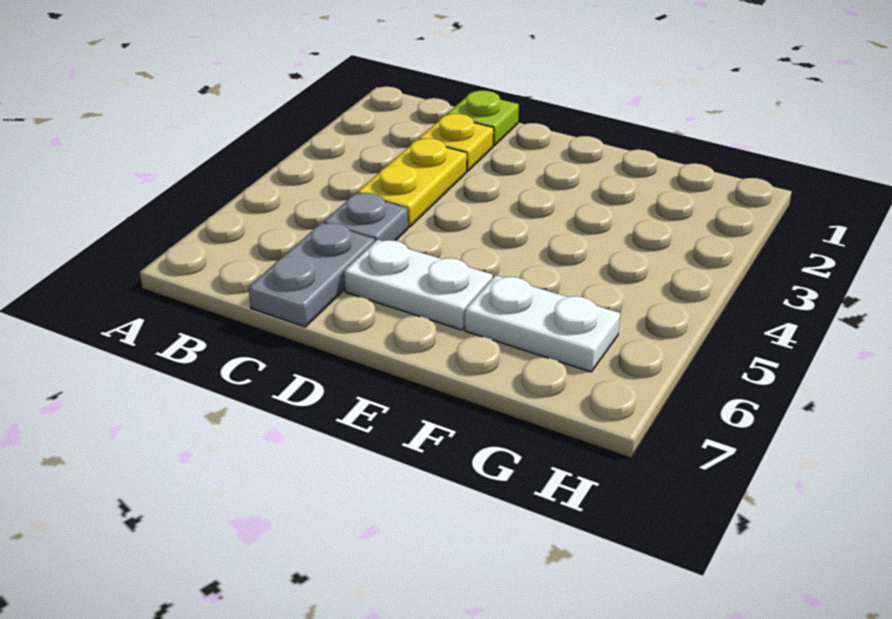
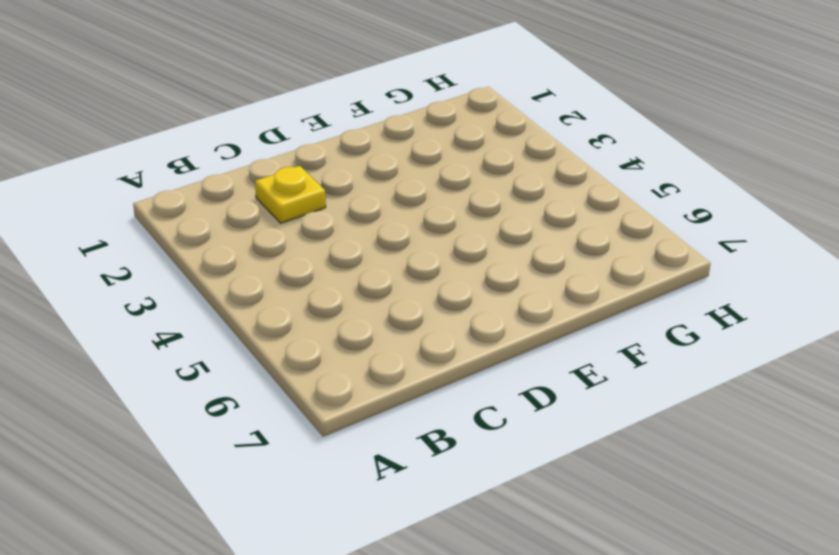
none -> lime 1x1 plate [447,90,519,146]
none -> yellow 1x2 plate [357,138,467,227]

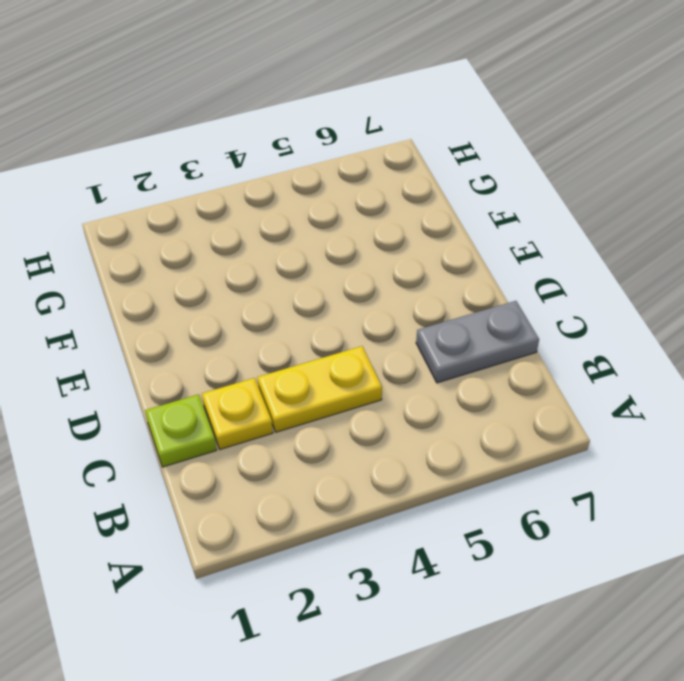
none -> grey 1x1 plate [324,193,408,241]
none -> white 1x2 plate [344,240,493,330]

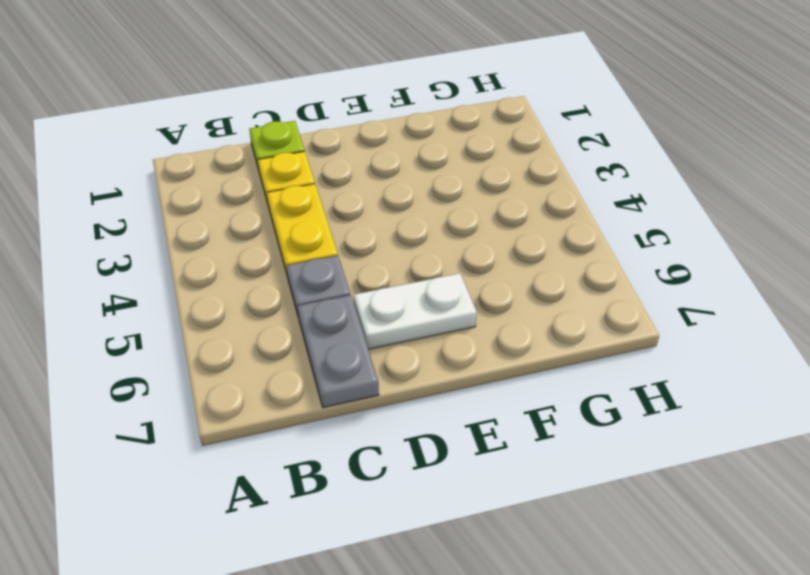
none -> white 1x2 plate [465,275,620,372]

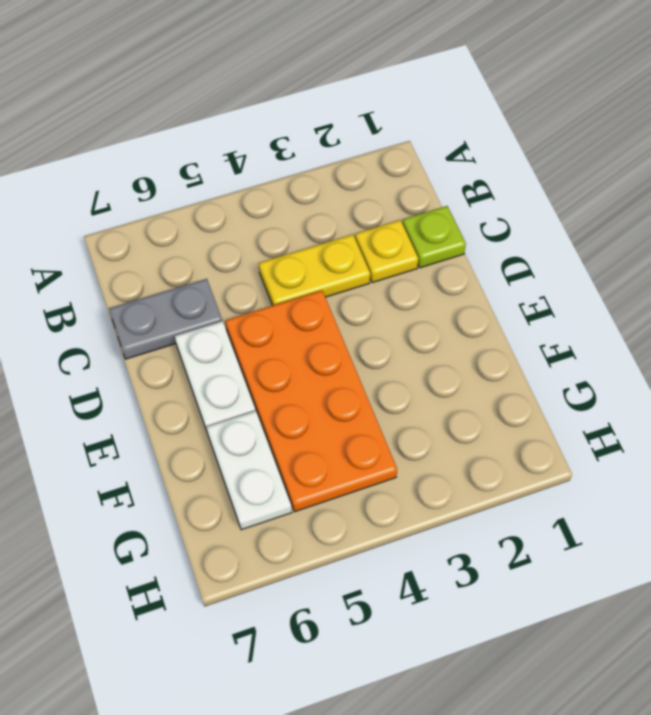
orange 2x4 plate [225,290,397,512] -> none
none -> grey 1x1 plate [324,193,408,241]

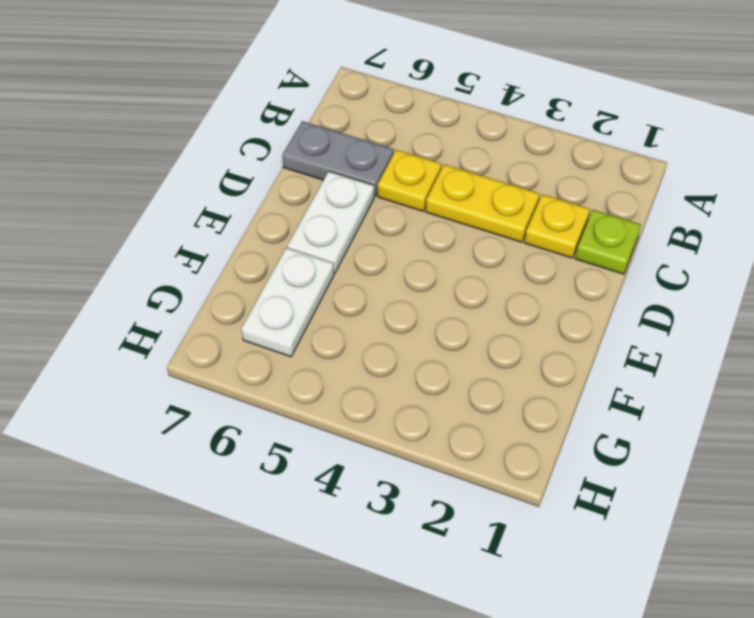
yellow 1x1 plate [378,150,441,211] -> grey 1x1 plate [324,193,408,241]

